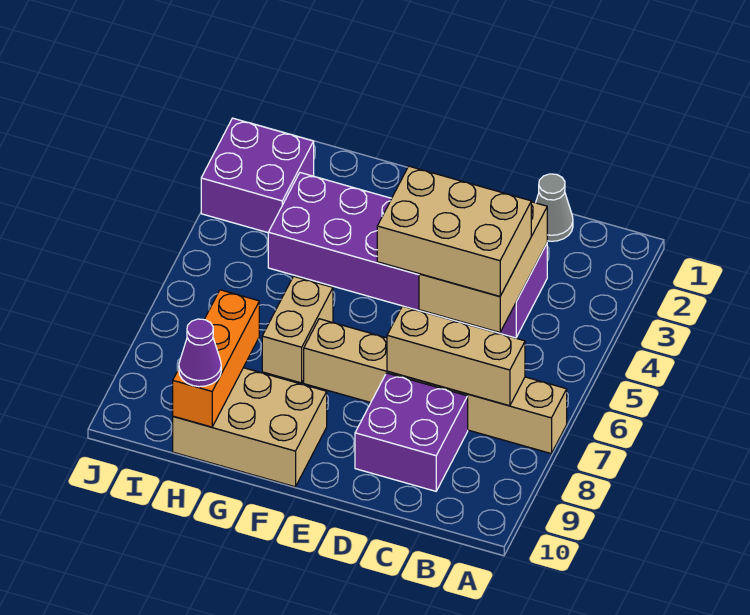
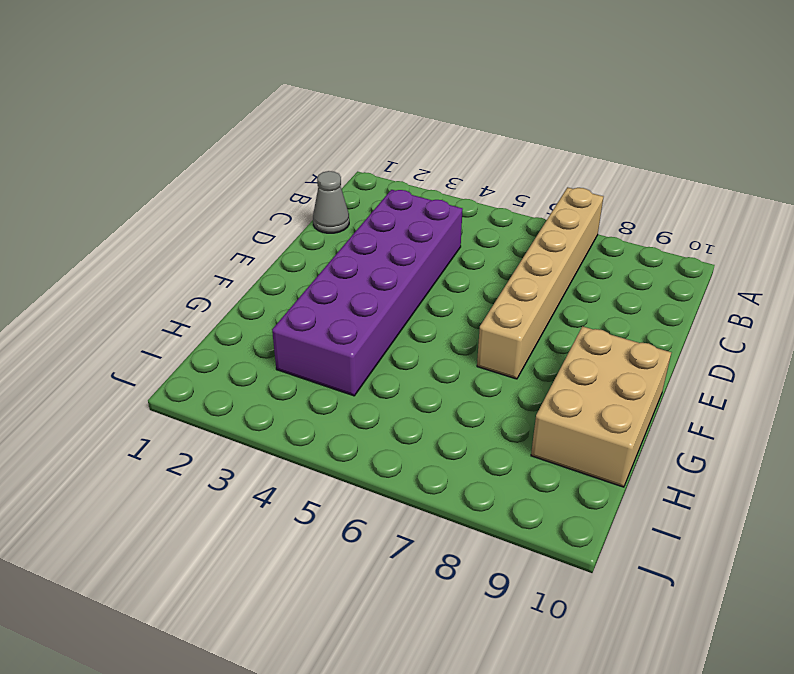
none -> purple 2x2 brick [355,373,468,491]
none -> tan 1x2 brick [262,276,333,383]
none -> purple 2x2 brick [201,118,314,233]

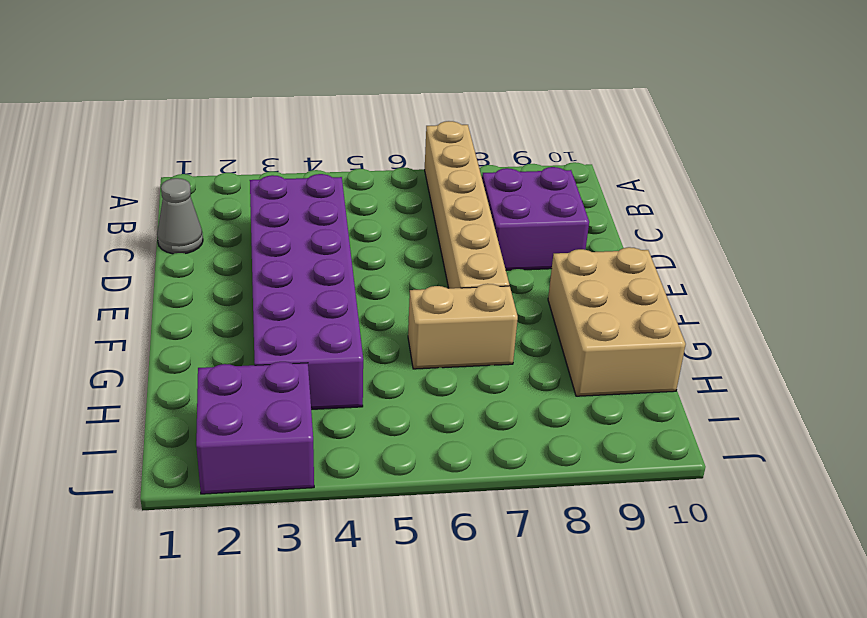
none -> tan 1x3 brick [387,306,525,406]
none -> tan 2x3 brick [419,202,547,332]
none -> orange 1x3 brick [173,290,259,427]

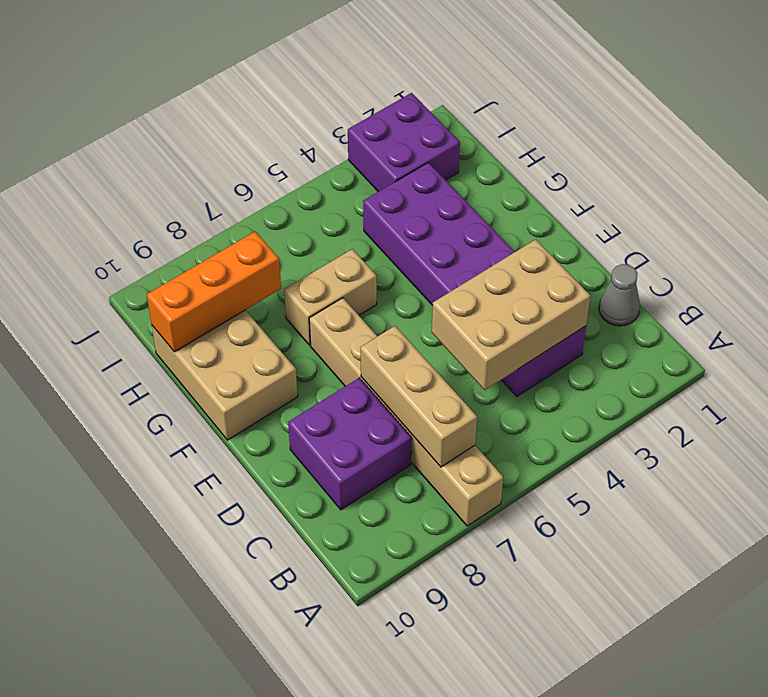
none -> tan 2x3 brick [377,166,531,296]
none -> purple 1x1 cone [179,319,221,387]

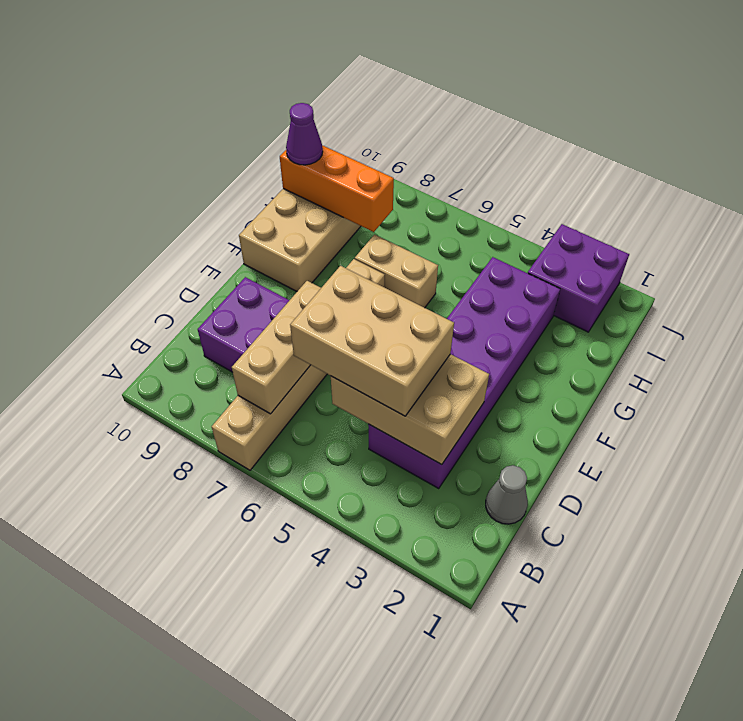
tan 2x3 brick [290,266,454,416] -> tan 2x3 brick turned to [377,166,531,296]

